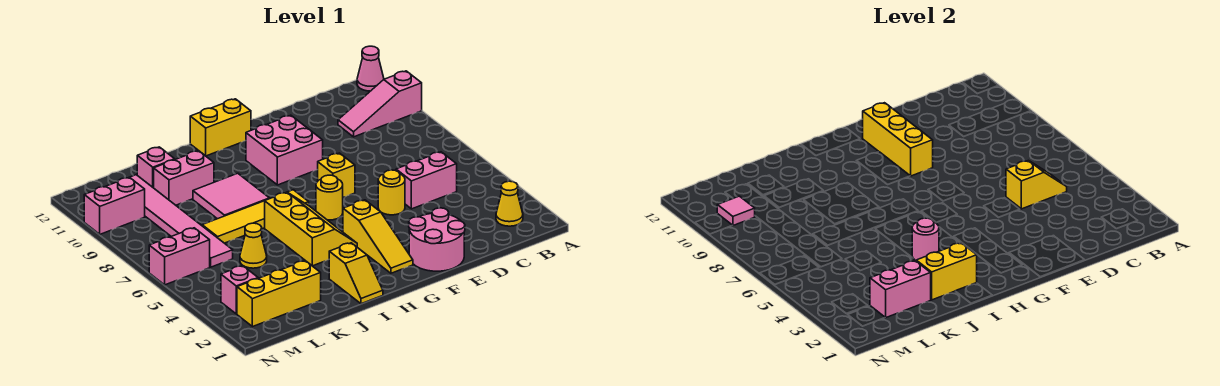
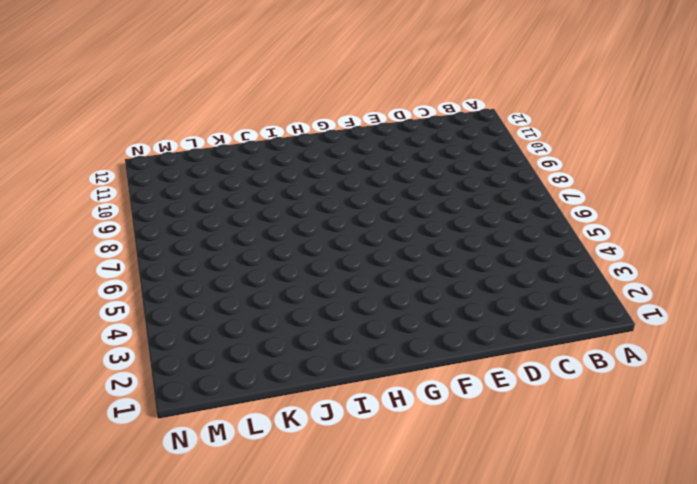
none -> pink 1x3 slope [338,71,422,137]
none -> pink 1x1 cone [357,46,384,91]
none -> yellow 1x1 cone [496,181,523,226]

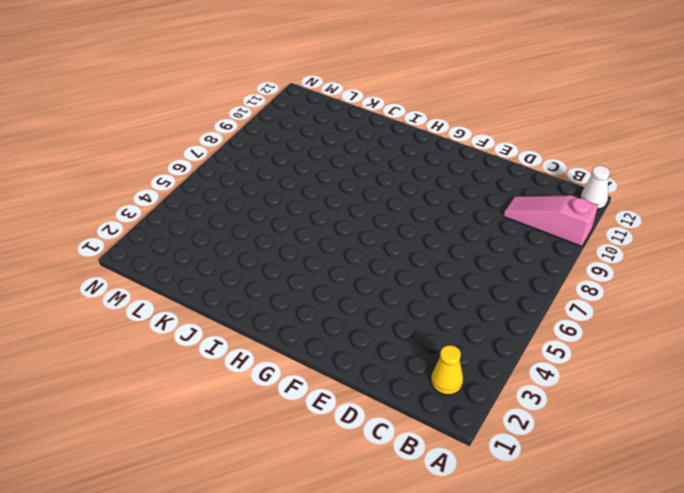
white 1x1 cone [581,165,610,209] -> pink 1x1 cone [357,46,384,91]
none -> pink 1x2 brick [396,152,457,209]
none -> pink 2x2 round brick [409,208,465,271]
none -> yellow 1x1 round brick [378,170,405,215]

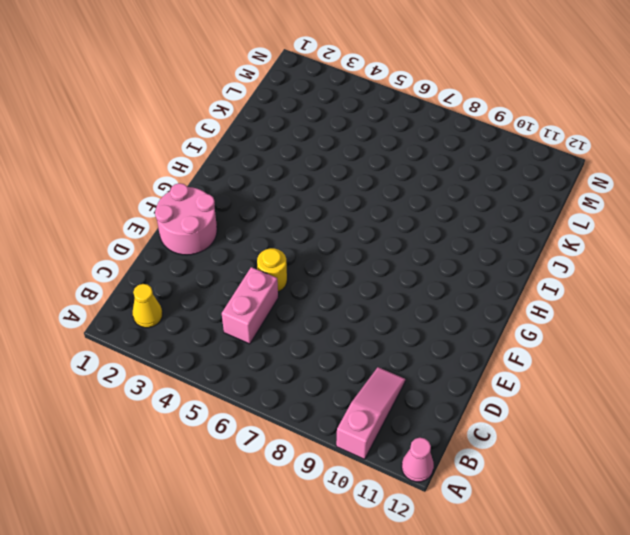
none -> yellow 1x1 brick [318,153,355,197]
none -> pink 2x2 brick [246,115,323,185]
none -> yellow 1x3 slope [343,200,413,273]

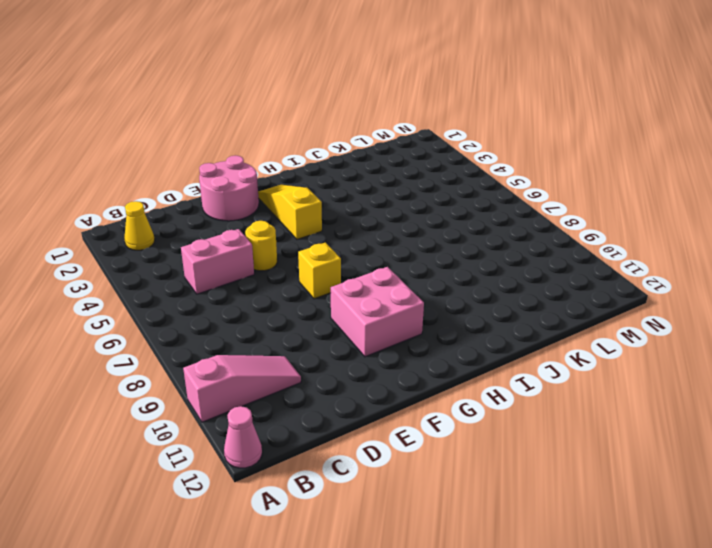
none -> yellow 1x1 round brick [316,175,343,220]
none -> yellow 1x2 brick [190,99,251,156]
none -> yellow 2x3 slope [265,192,357,266]

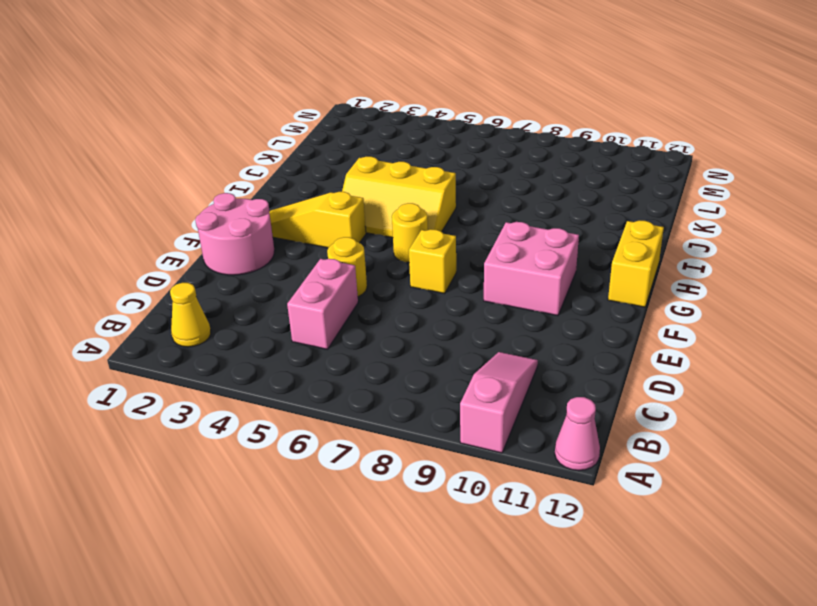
none -> yellow 1x4 tile [202,190,309,243]
none -> yellow 1x2 slope [329,243,383,304]
none -> pink 2x2 tile [193,173,270,219]

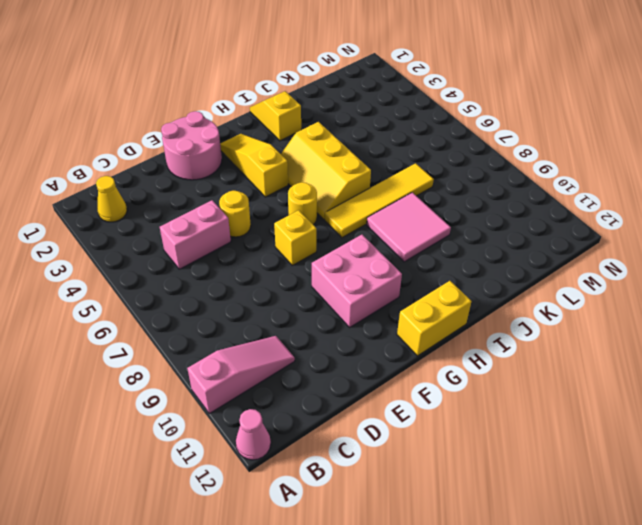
none -> pink 1x2 brick [154,151,214,205]
none -> yellow 1x3 brick [237,261,321,327]
none -> yellow 1x1 cone [240,223,267,268]

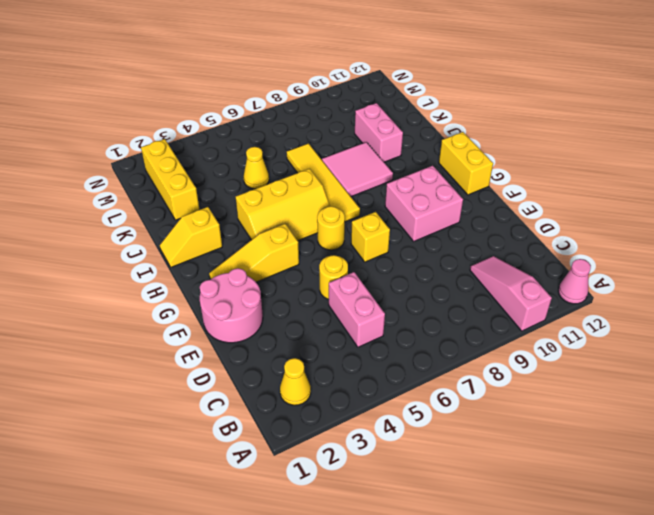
none -> pink 1x1 brick [137,147,175,188]
none -> pink 1x6 tile [130,175,233,267]
none -> pink 1x1 brick [221,266,258,314]

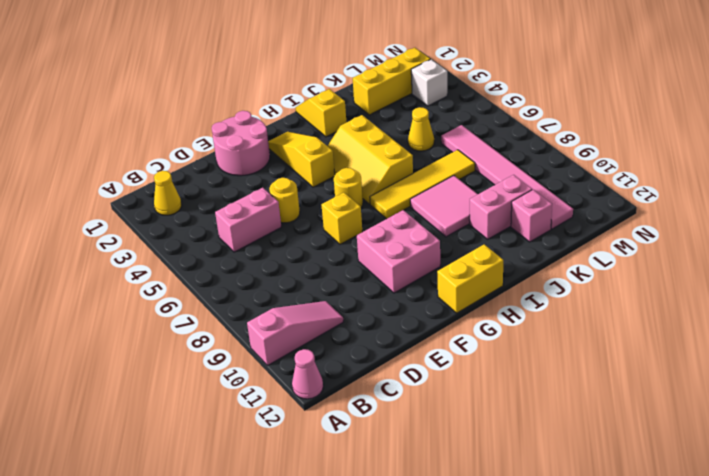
white 1x1 brick [411,59,447,106] -> pink 1x1 brick [221,266,258,314]
none -> pink 1x2 brick [149,228,210,285]
none -> pink 1x2 brick [84,177,145,234]
none -> yellow 1x2 slope [1006,161,1067,209]

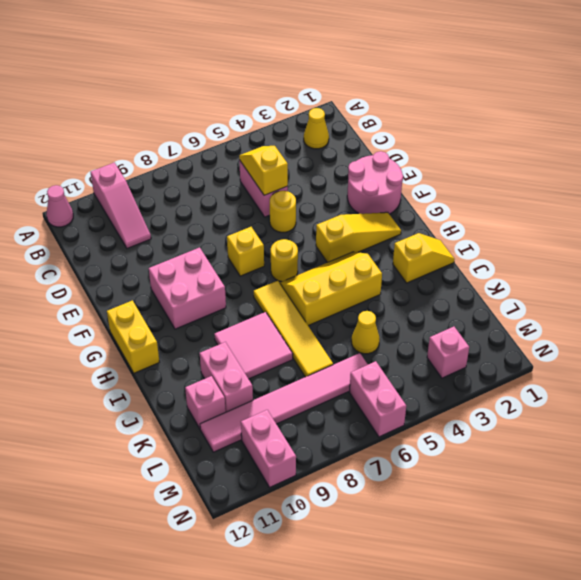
none -> yellow 1x3 brick [237,261,321,327]
none -> yellow 1x3 brick [863,103,933,176]
none -> yellow 1x2 brick [916,243,977,300]

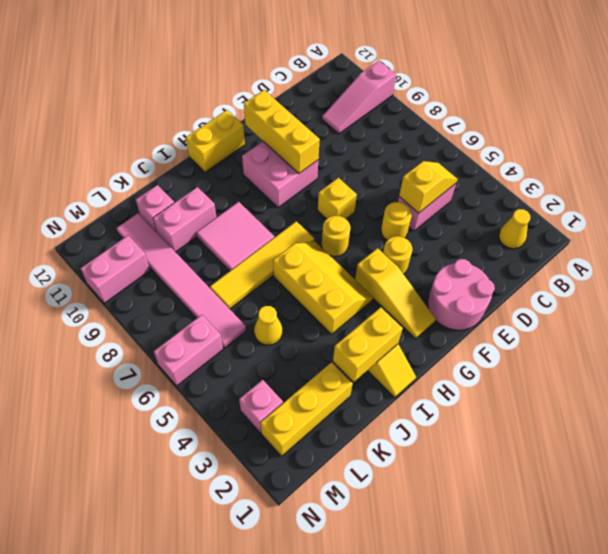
yellow 1x1 round brick [383,236,412,274] -> none
none -> pink 1x1 cone [357,46,384,91]
none -> pink 1x1 round brick [912,218,939,261]
none -> pink 1x2 brick [870,261,931,318]

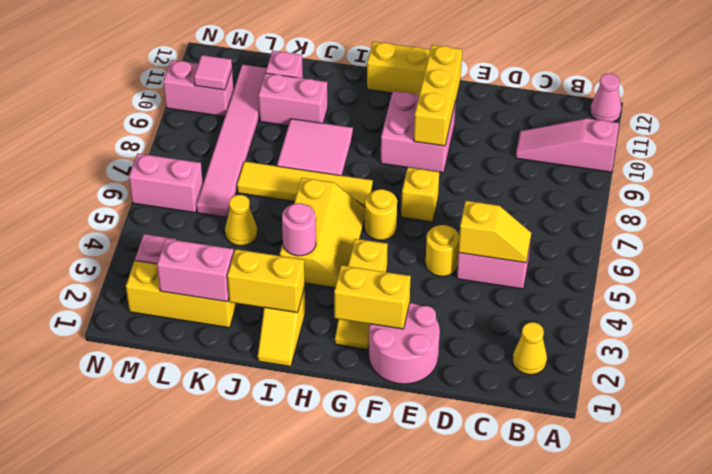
yellow 1x2 brick [334,265,411,329] -> none

